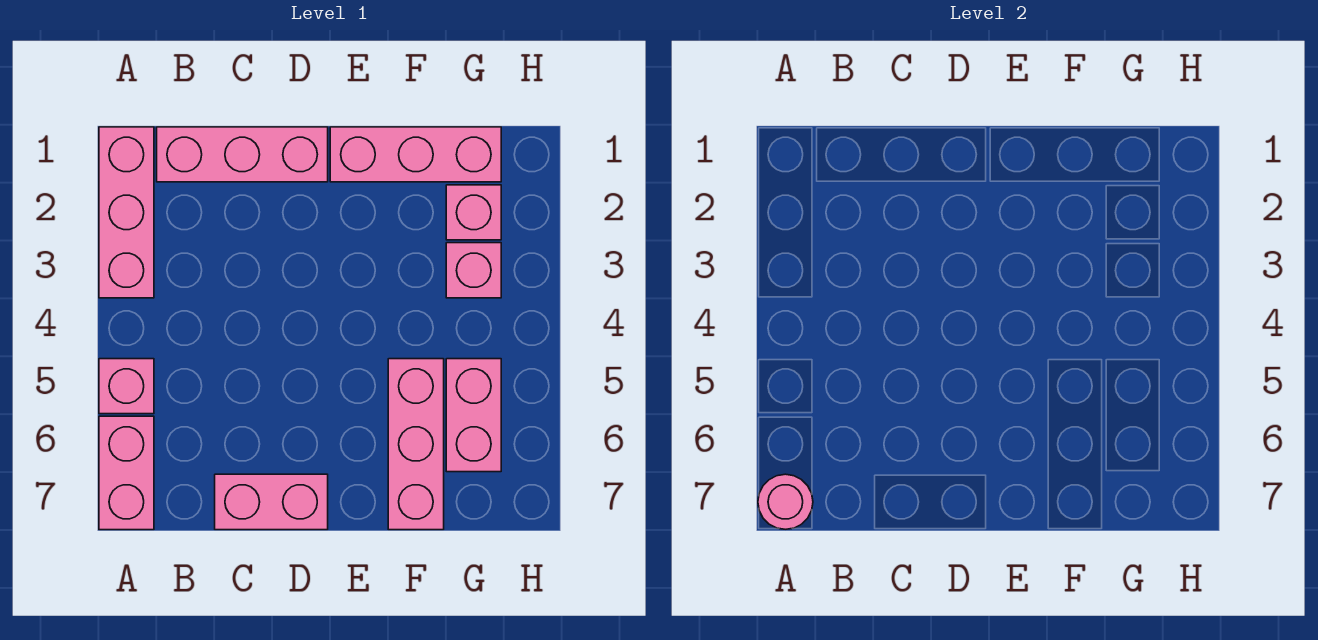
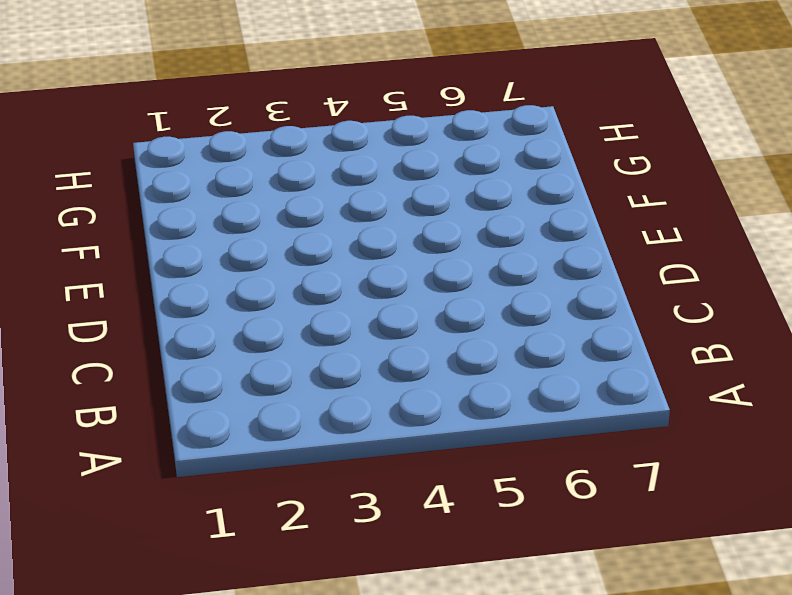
none -> pink 1x3 brick [99,127,154,298]
none -> pink 1x1 brick [99,359,154,414]

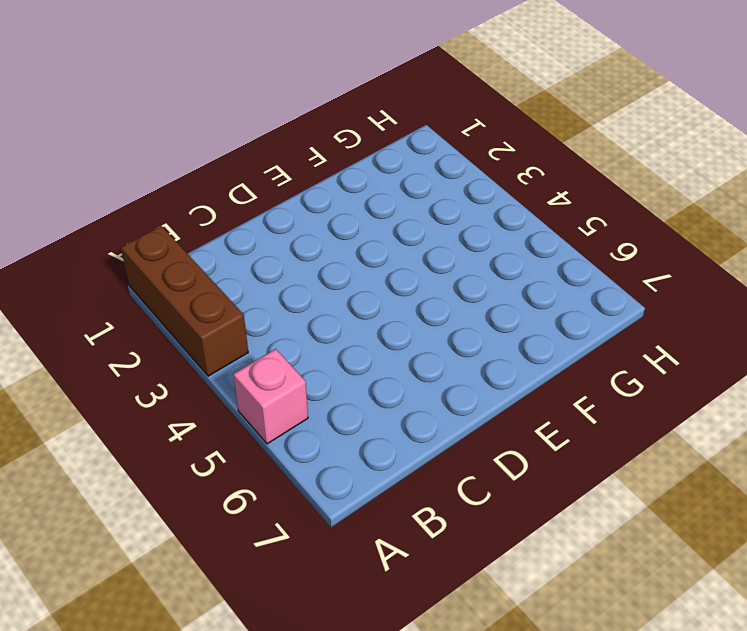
brown 1x3 brick [121,226,248,376] -> pink 1x3 brick [99,127,154,298]
none -> pink 1x2 brick [99,416,154,530]
none -> pink 1x3 brick [157,127,328,182]

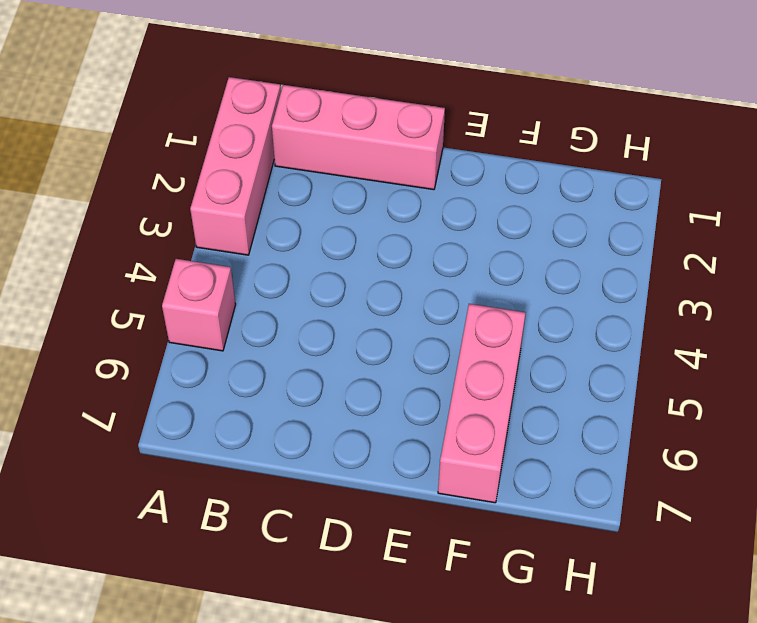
none -> pink 1x2 brick [99,416,154,530]
none -> pink 1x2 brick [215,474,328,530]

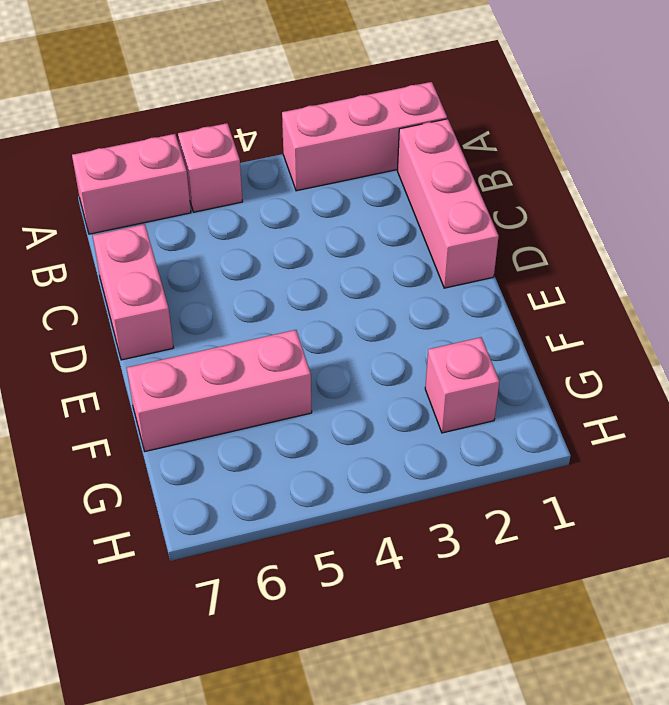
none -> pink 1x3 brick [330,127,501,182]
none -> pink 1x1 brick [446,243,501,298]

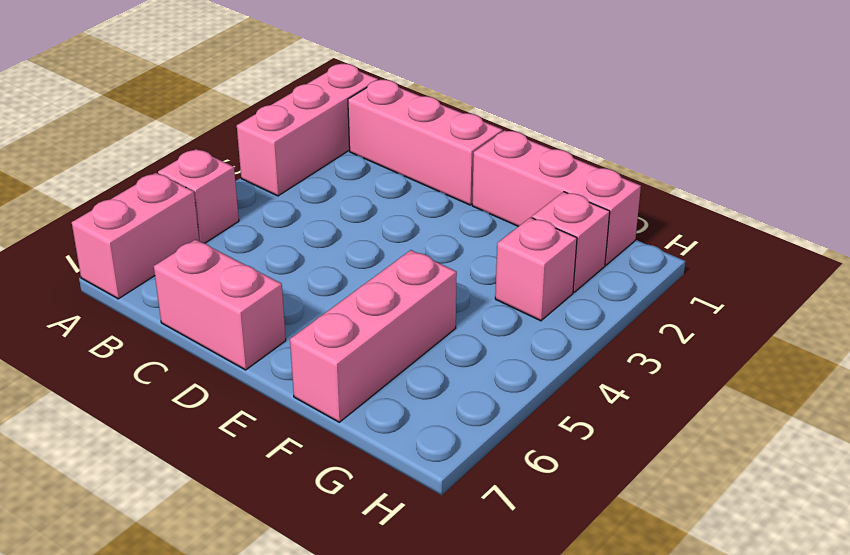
none -> pink 1x2 brick [446,359,501,472]
none -> pink 1x1 round brick [758,474,813,529]

